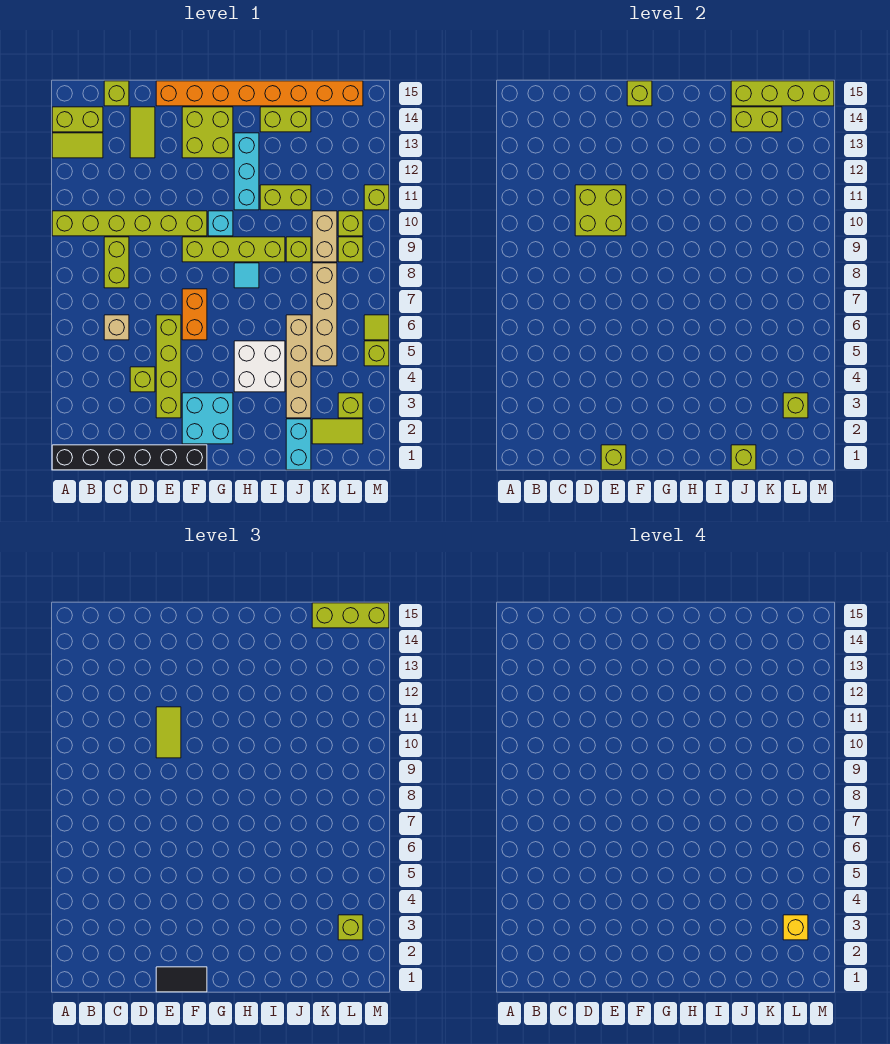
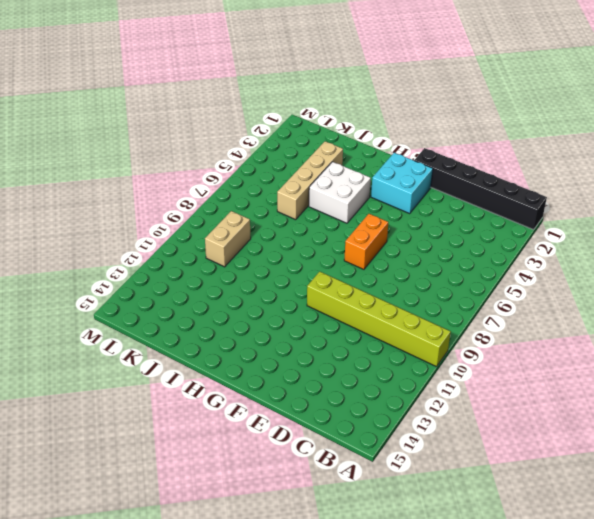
none -> lime 1x2 tile [52,133,103,158]
none -> lime 1x2 brick [52,107,103,132]
none -> tan 1x1 brick [104,315,129,340]
none -> lime 1x2 brick [104,237,129,288]

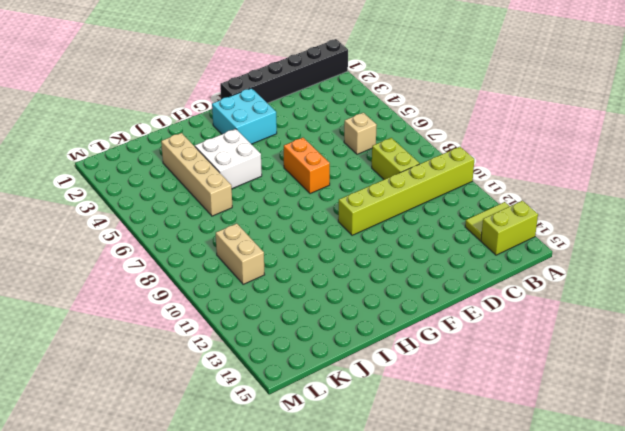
none -> lime 1x1 brick [104,81,129,106]
none -> lime 1x1 brick [130,367,155,392]
none -> lime 1x2 tile [130,107,155,158]
none -> lime 1x4 brick [156,315,181,418]

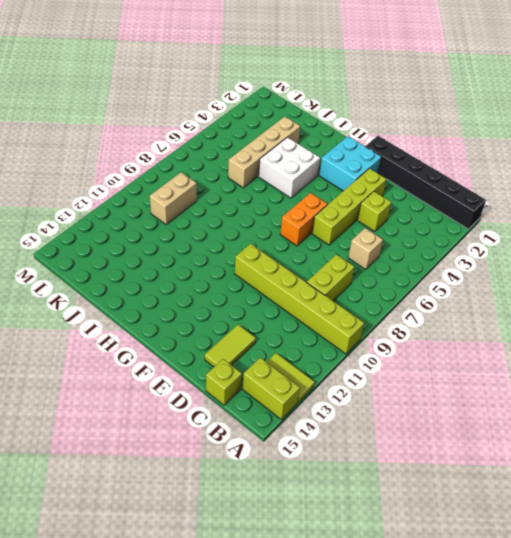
none -> orange 1x8 brick [156,81,363,106]
none -> lime 1x4 brick [182,237,285,262]
none -> lime 2x2 brick [182,107,233,158]
none -> cyan 1x1 brick [208,211,233,236]

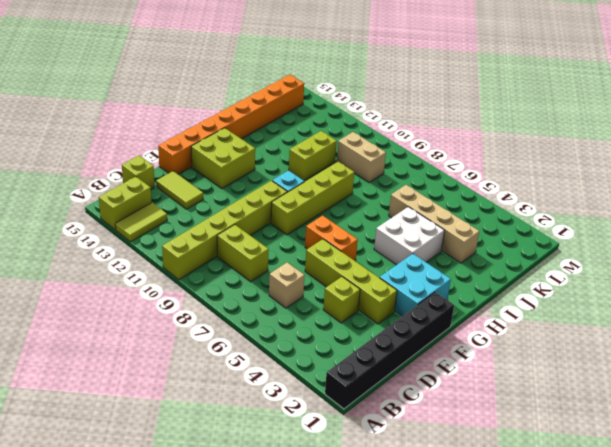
none -> cyan 1x1 tile [234,263,259,288]
none -> cyan 1x3 brick [234,133,259,210]
none -> lime 1x2 brick [260,107,311,132]
none -> cyan 1x2 brick [286,419,311,470]

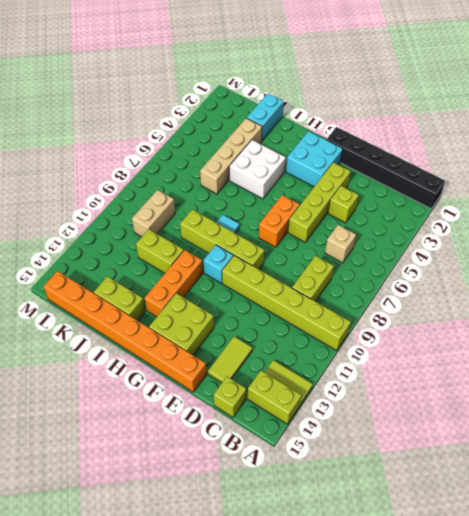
orange 1x3 brick [145,250,203,317] -> cyan 1x3 brick [234,133,259,210]
none -> lime 1x1 brick [286,237,311,262]
none -> lime 1x2 tile [312,419,363,444]
none -> tan 1x4 brick [312,263,337,366]
none -> lime 1x1 brick [338,393,363,418]

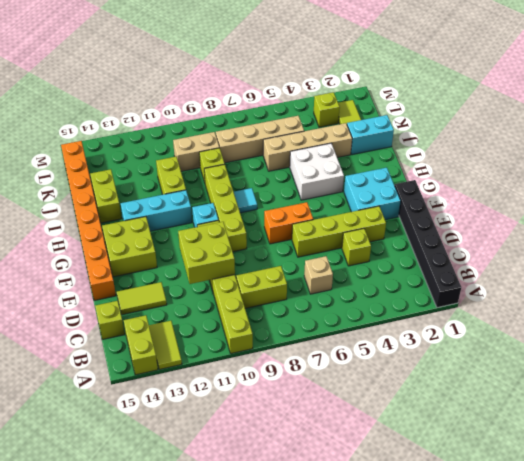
none -> lime 1x1 brick [338,237,363,262]
none -> lime 1x1 brick [338,211,363,236]
none -> lime 1x1 brick [364,341,389,366]
none -> lime 1x1 tile [364,315,389,340]

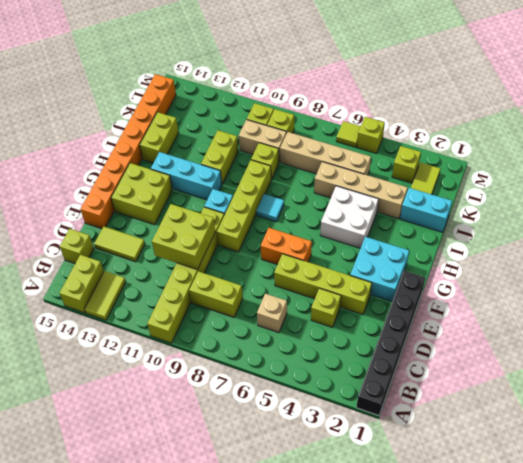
none -> lime 1x1 brick [364,185,389,210]
none -> lime 1x1 brick [601,445,626,470]
none -> lime 1x1 brick [627,81,652,106]
none -> lime 1x1 brick [731,445,756,470]

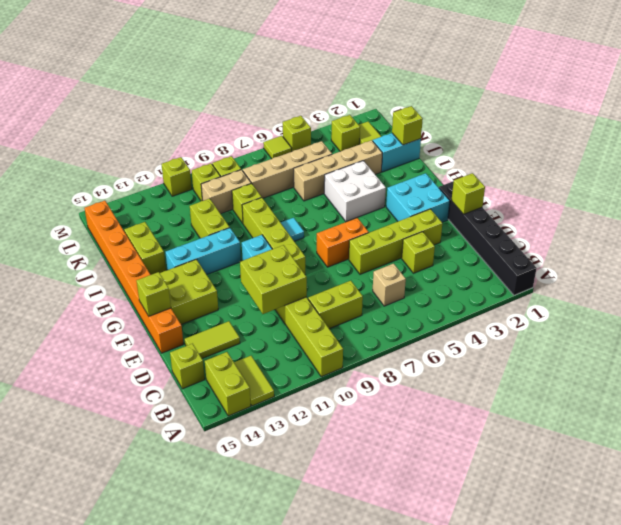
none -> lime 1x2 brick [731,107,782,132]
none -> lime 1x4 brick [731,81,834,106]
none -> lime 1x1 brick [783,393,808,418]
none -> black 1x2 tile [156,967,207,992]

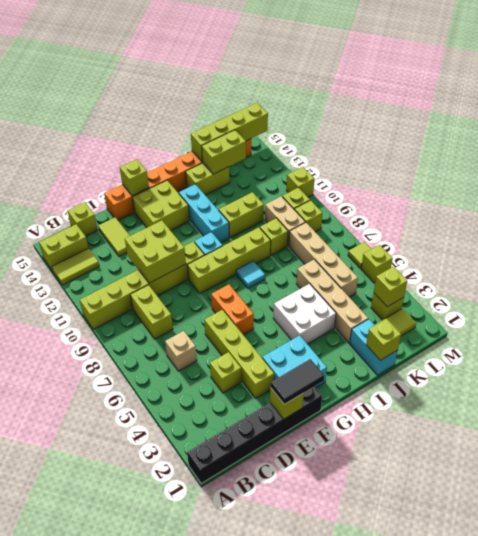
none -> lime 1x2 tile [156,707,181,758]
none -> lime 1x3 brick [312,603,389,628]
none -> lime 1x1 brick [338,915,363,940]
none -> yellow 1x1 brick [783,915,808,940]

